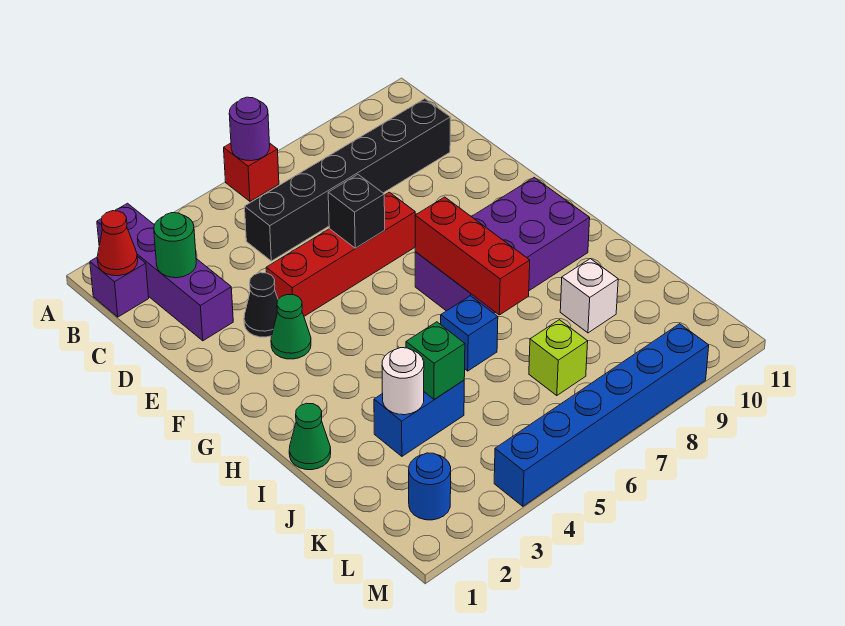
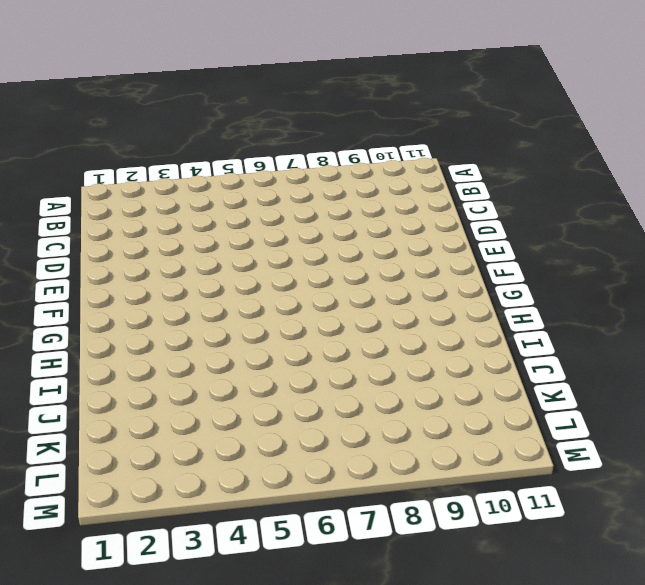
none -> purple 1x4 brick [97,203,233,341]
none -> red 1x1 brick [224,143,279,201]
none -> purple 1x1 brick [90,256,149,317]

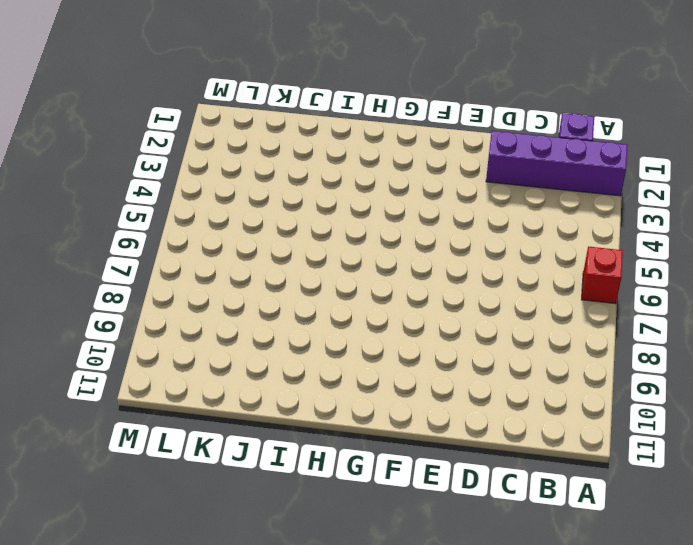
none -> black 1x6 brick [245,99,450,261]
none -> black 1x1 cone [244,273,278,337]
none -> red 1x4 brick [266,192,415,316]

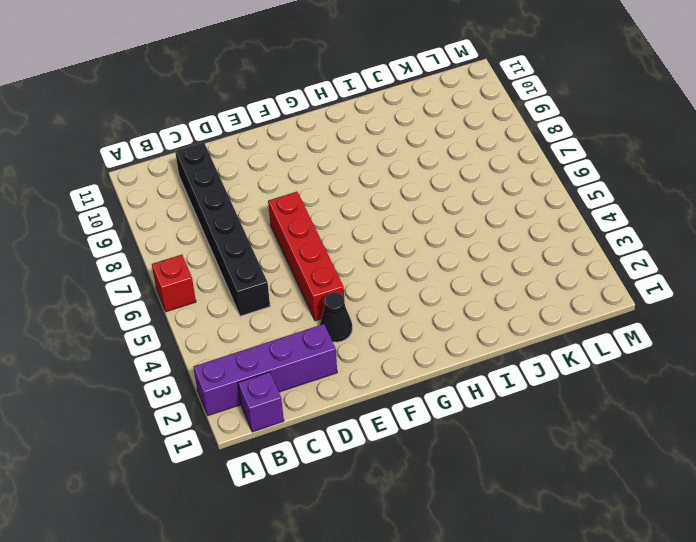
none -> green 1x1 cone [271,295,311,359]
none -> purple 2x4 brick [415,178,590,313]
none -> green 1x1 cone [289,403,331,470]

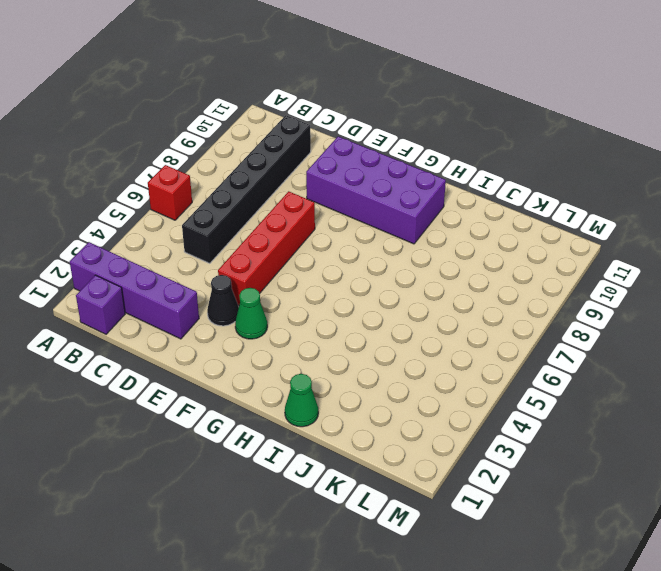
purple 2x4 brick [306,136,446,244] -> purple 2x4 brick turned to [415,178,590,313]
none -> blue 1x1 brick [441,296,498,371]
none -> blue 1x2 brick [374,380,464,456]
none -> white 1x1 brick [560,259,618,333]

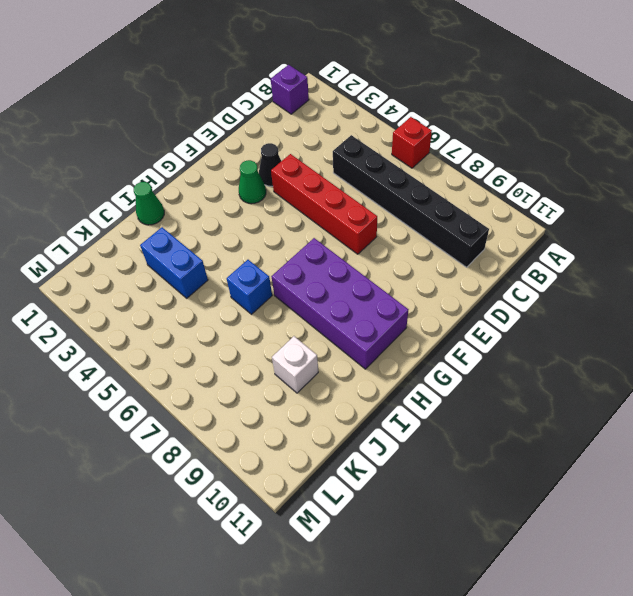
none -> purple 1x4 brick [97,203,233,341]
none -> lime 1x1 brick [529,320,588,396]
none -> blue 1x1 round brick [409,453,451,520]

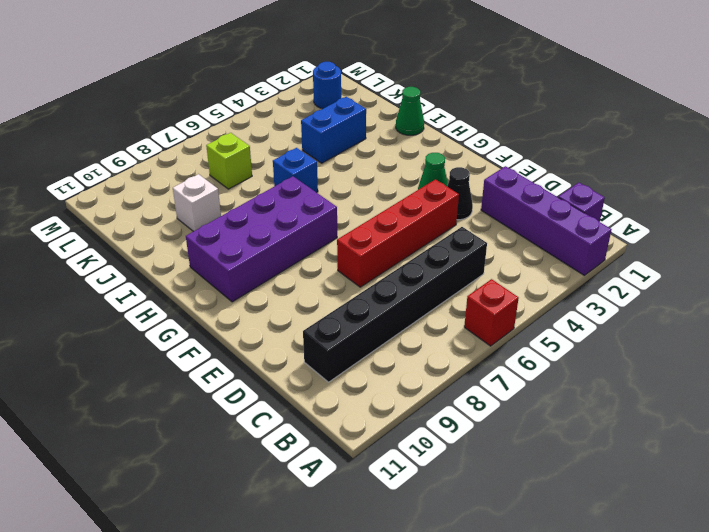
none -> blue 1x6 brick [494,324,709,506]
none -> purple 1x1 round brick [229,97,270,161]
none -> red 1x1 cone [97,211,138,276]

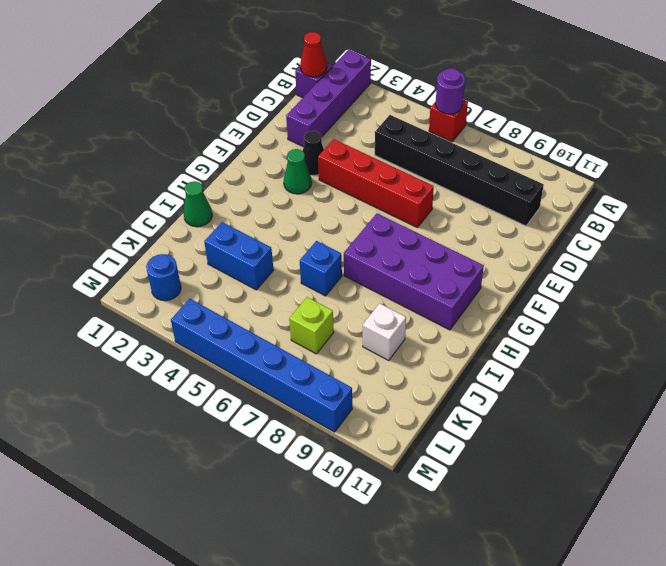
none -> green 1x1 round brick [154,213,196,278]
none -> black 1x1 brick [328,175,385,248]
none -> red 1x3 brick [415,197,530,315]

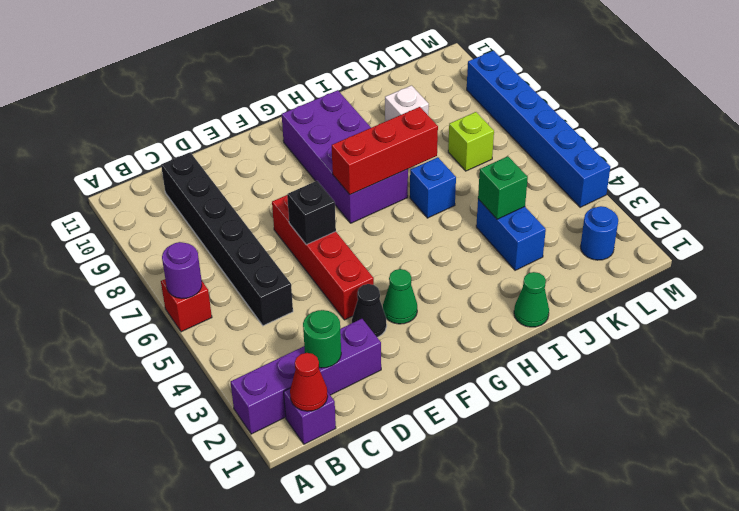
none -> white 1x1 round brick [382,348,424,415]

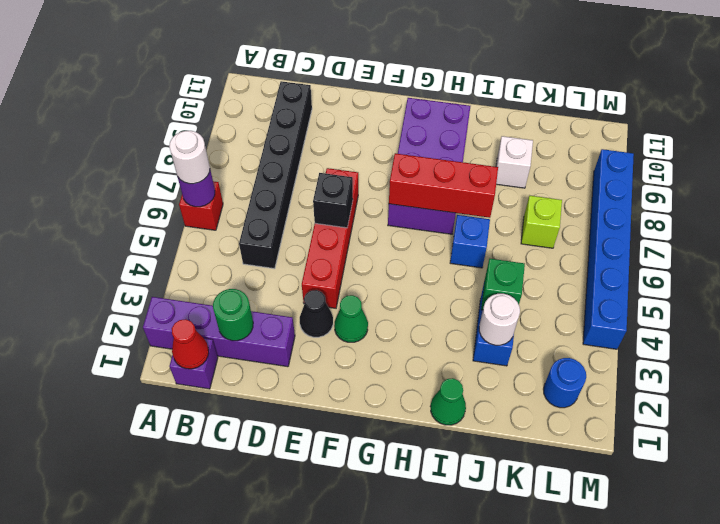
white 1x1 round brick [169,131,210,184] -> none

